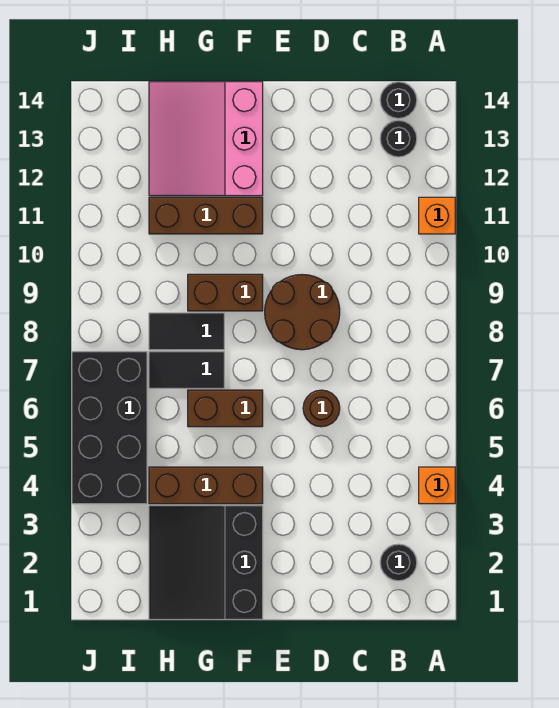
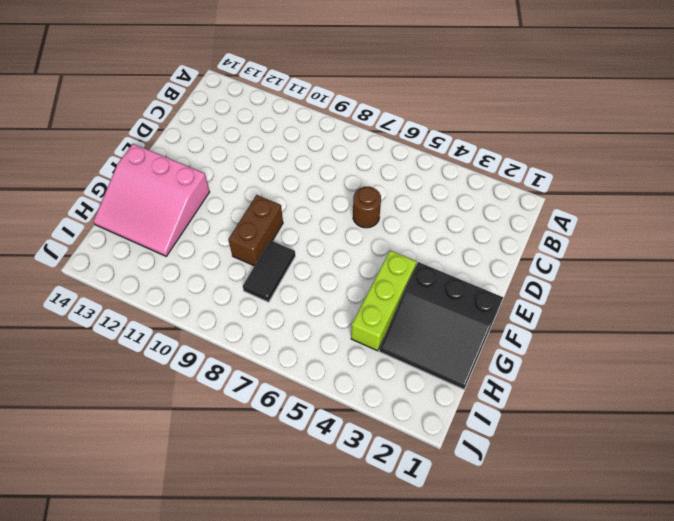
lime 1x3 brick [351,250,417,351] -> brown 1x3 brick [149,467,263,504]
none -> orange 1x1 brick [419,467,455,504]
none -> orange 1x1 brick [419,197,455,234]
none -> black 1x1 round brick [380,544,417,581]

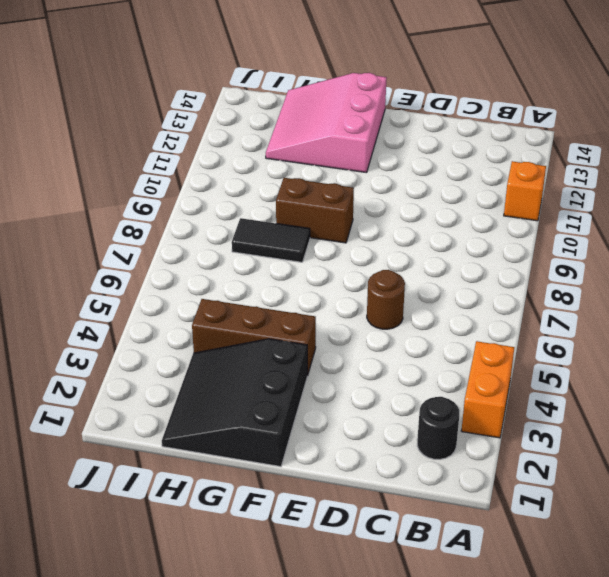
orange 1x2 brick [461,341,514,438] -> orange 1x1 brick [419,467,455,504]
none -> black 1x1 round brick [380,120,417,157]
none -> black 1x1 round brick [380,82,417,118]
none -> brown 2x2 round brick [265,275,340,350]

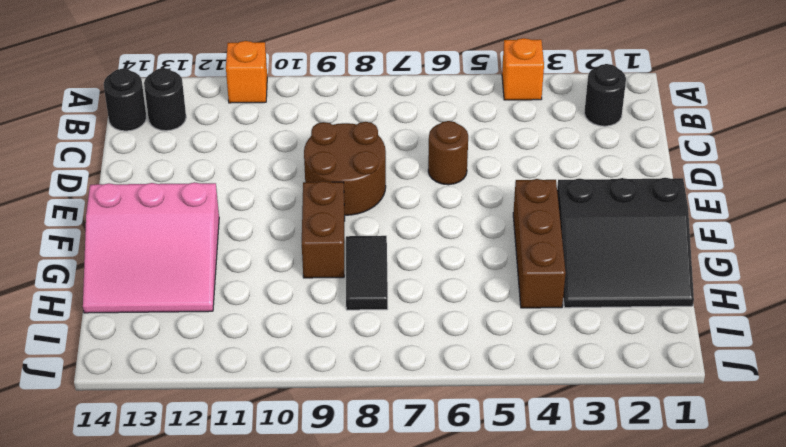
none -> brown 1x2 brick [188,390,263,427]
none -> brown 1x3 brick [149,197,263,234]
none -> black 1x2 tile [149,352,224,388]

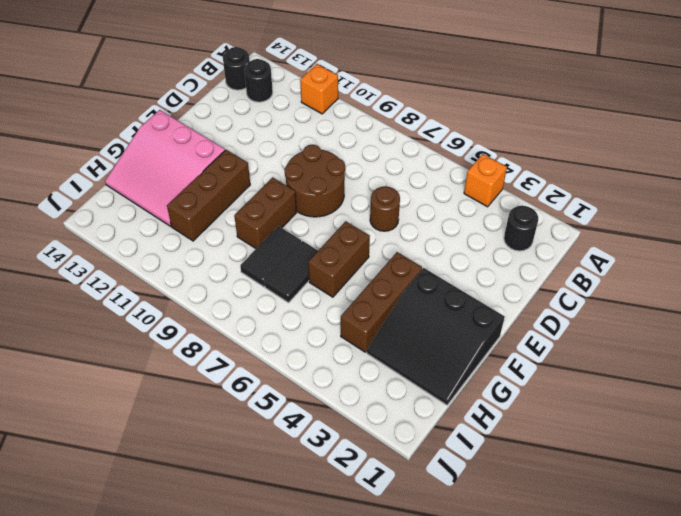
none -> black 2x4 brick [72,352,147,504]

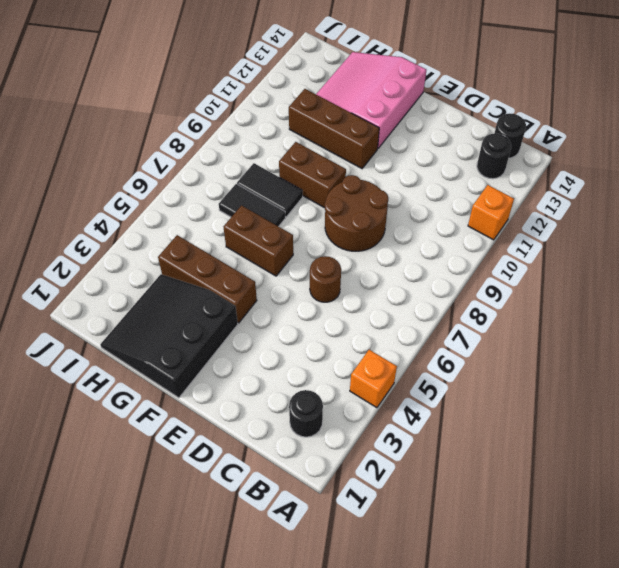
none -> black 2x4 brick [72,352,147,504]

